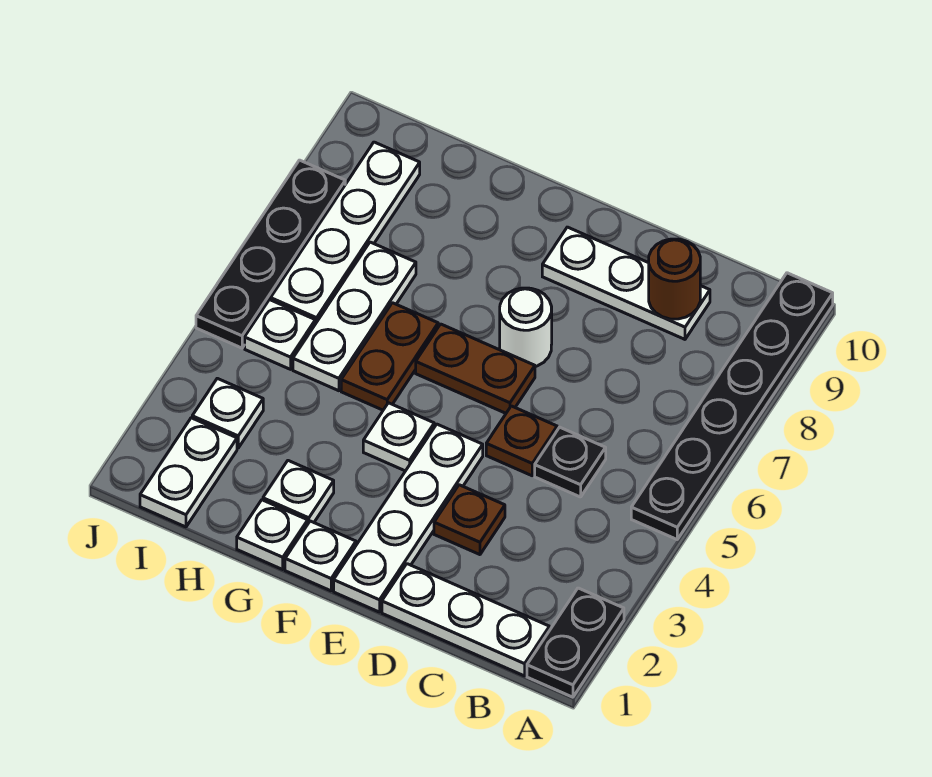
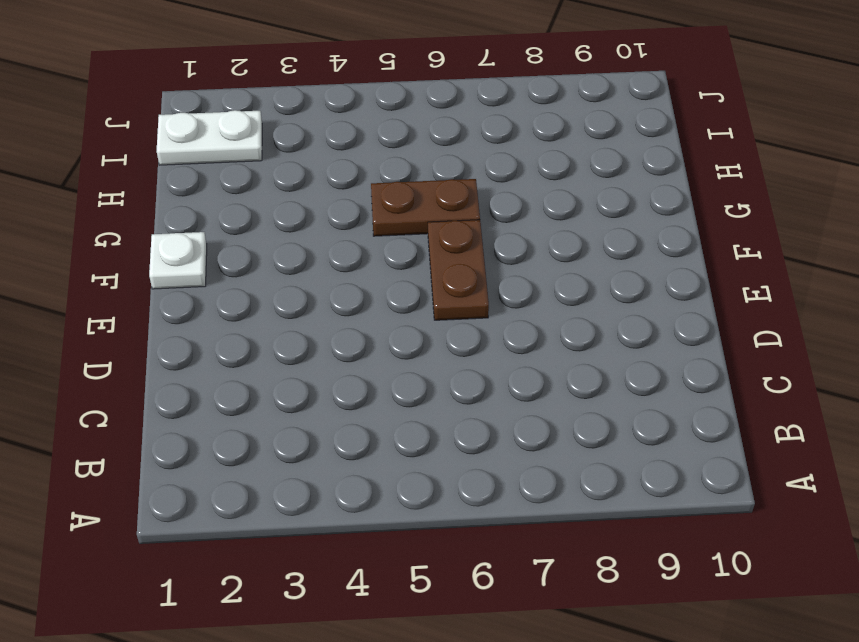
none -> black 1x2 plate [527,588,624,697]
none -> black 1x6 plate [631,273,833,539]
none -> white 1x3 plate [382,564,549,676]

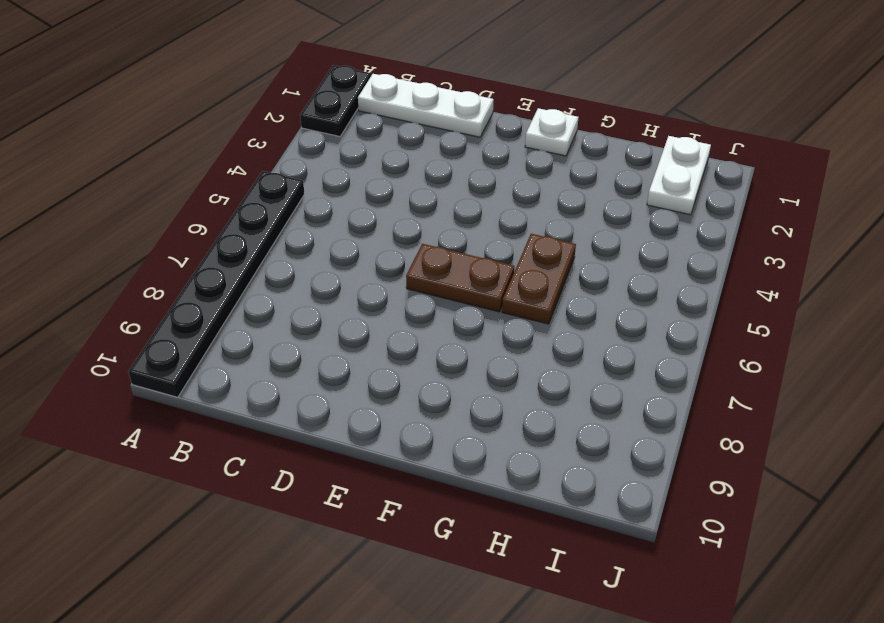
none -> black 1x1 plate [535,427,606,497]
none -> white 1x3 plate [542,227,710,339]
none -> brown 1x1 plate [434,485,505,555]

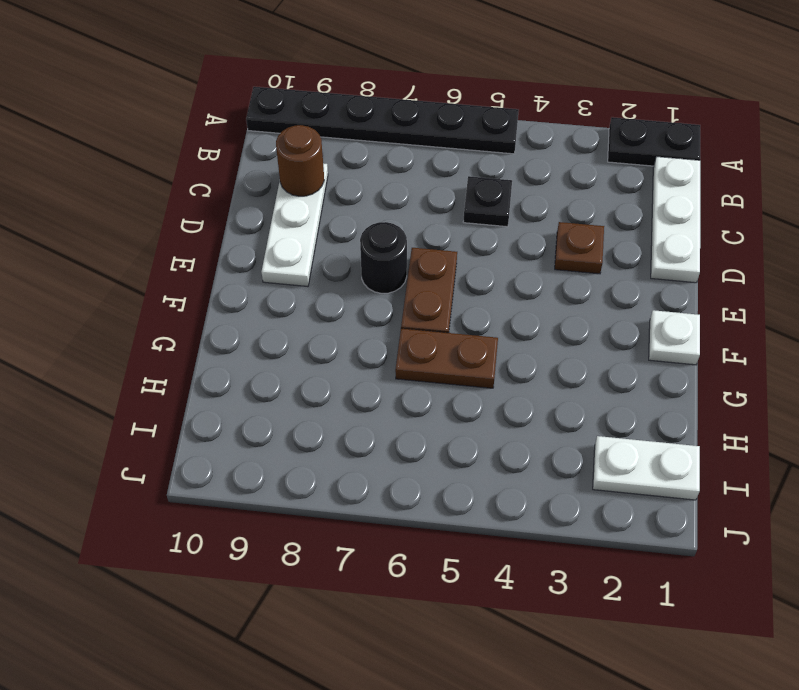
black 1x1 round brick [360,222,407,293] -> white 1x1 round brick [500,288,552,367]
none -> brown 1x1 plate [486,406,557,476]
none -> white 1x4 plate [334,424,483,612]
none -> white 1x1 plate [363,403,434,471]

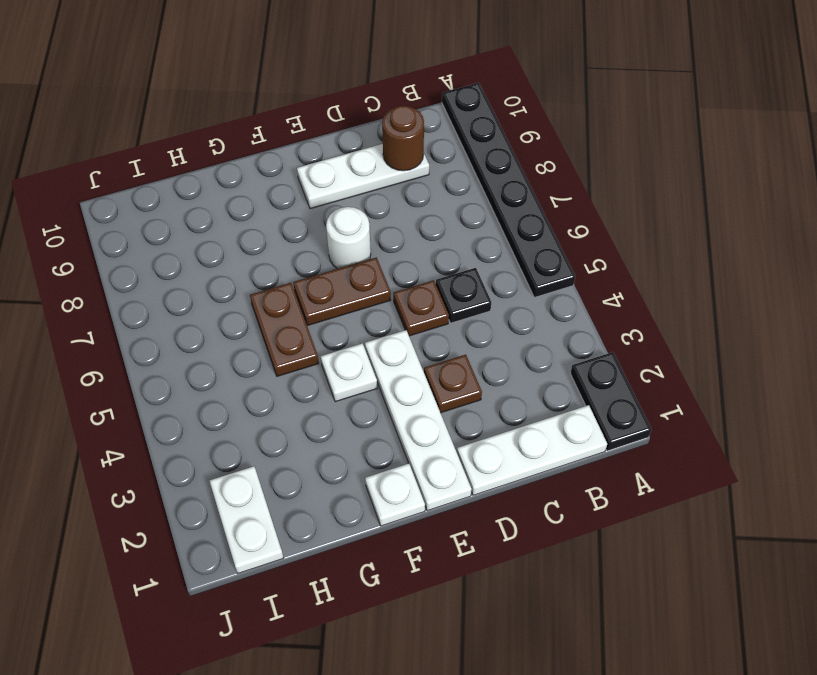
none -> white 1x1 plate [237,500,308,569]
none -> white 1x1 plate [263,461,334,523]
none -> white 1x3 plate [293,242,416,391]

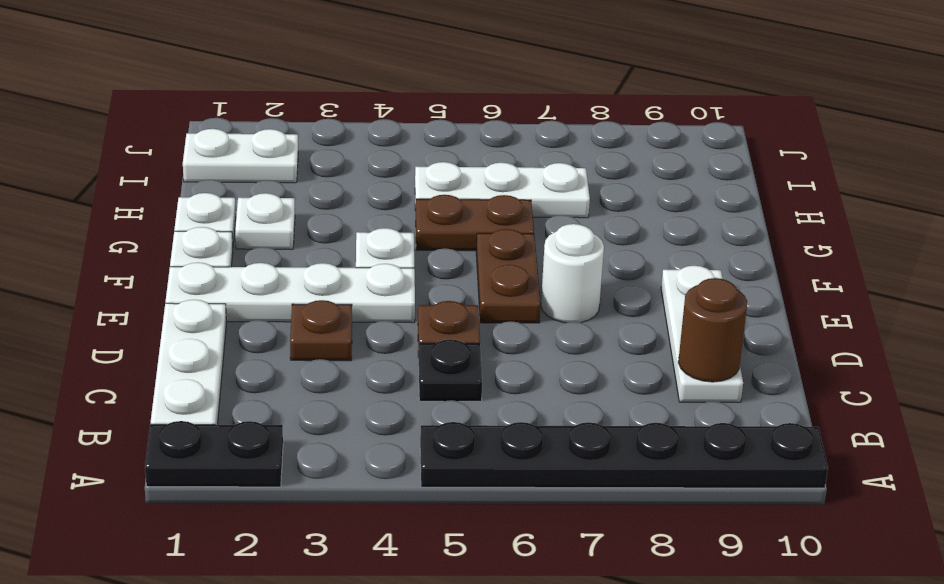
none -> white 1x1 plate [192,378,263,448]
none -> white 1x1 plate [245,300,315,369]
none -> white 1x4 plate [271,142,420,324]

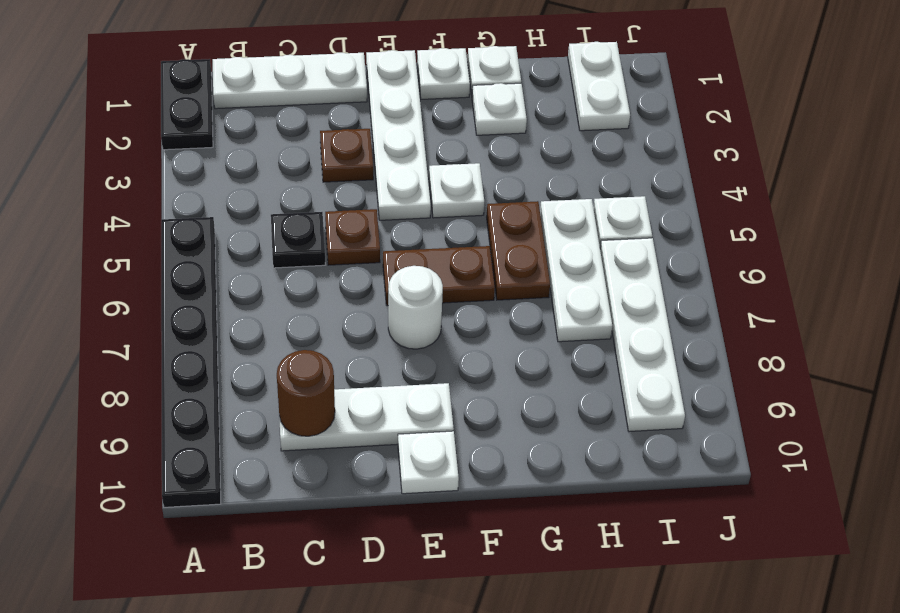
white 1x1 plate [398,431,459,494] -> white 1x1 plate moved to [192,378,263,448]
none -> black 1x4 plate [196,160,345,348]

